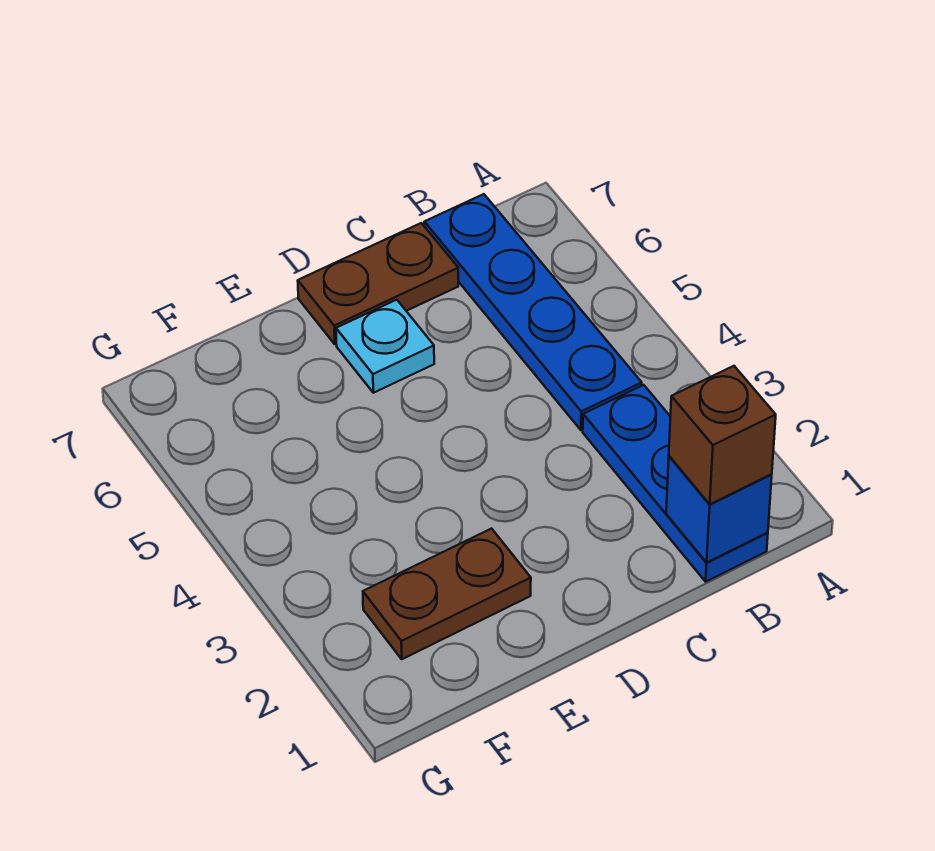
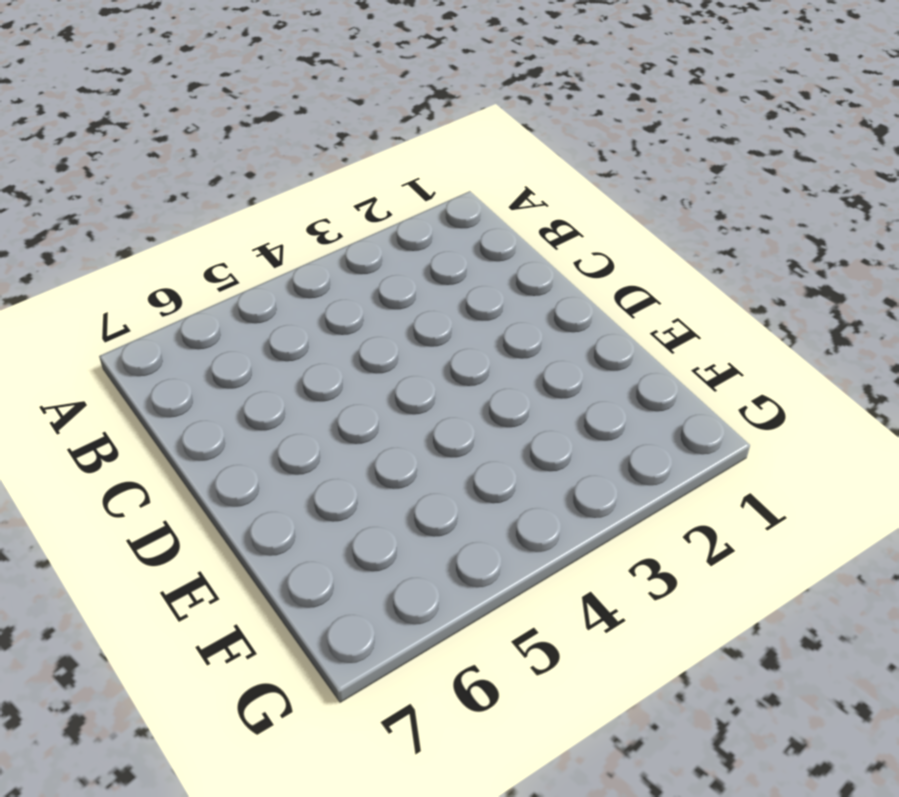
none -> blue 1x3 plate [583,385,768,582]
none -> blue 1x4 plate [424,194,642,430]

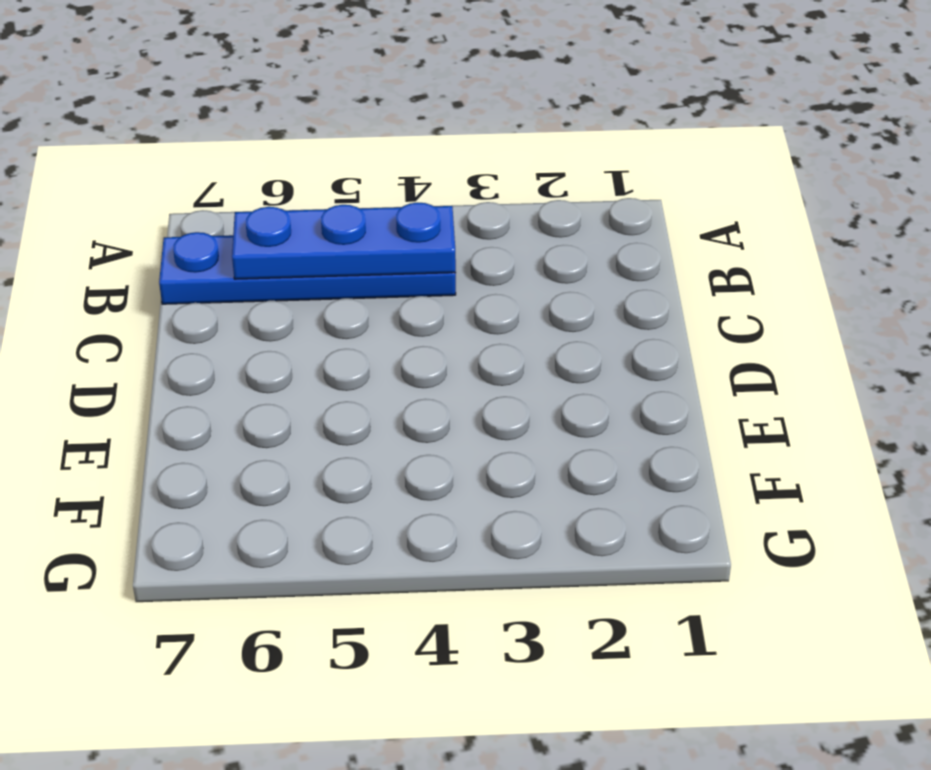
blue 1x3 plate [232,202,456,279] -> blue 1x3 plate moved to [583,385,768,582]
none -> brown 1x2 plate [298,223,458,344]
none -> cyan 1x1 plate [336,300,434,393]

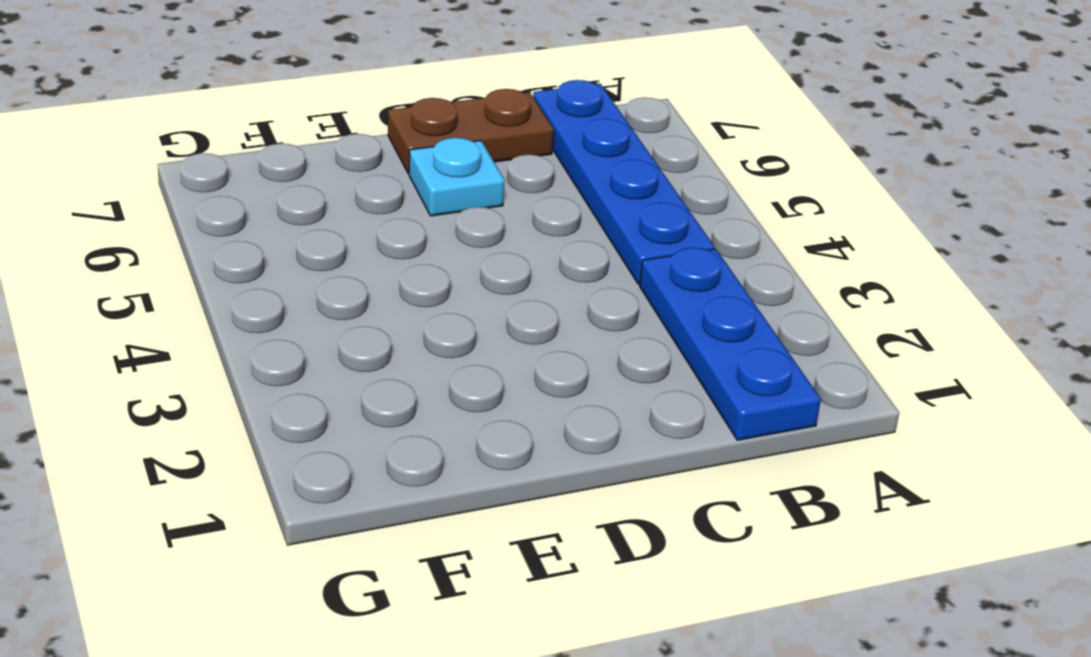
none -> brown 1x2 plate [363,529,531,659]
none -> blue 1x1 brick [666,456,772,562]

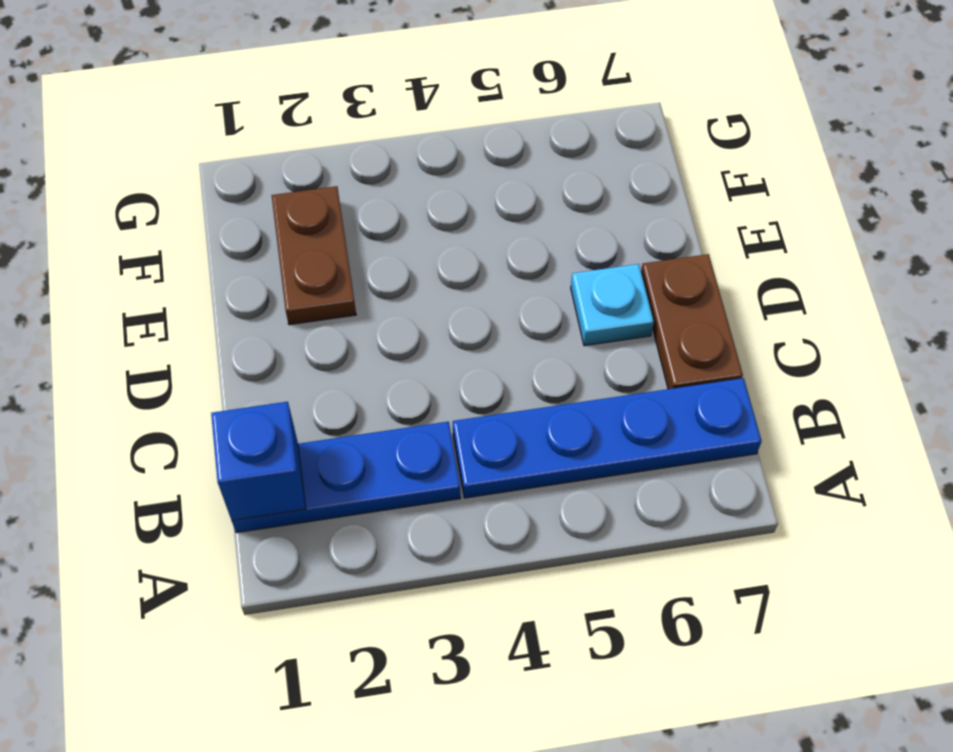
none -> brown 1x1 brick [669,366,776,504]

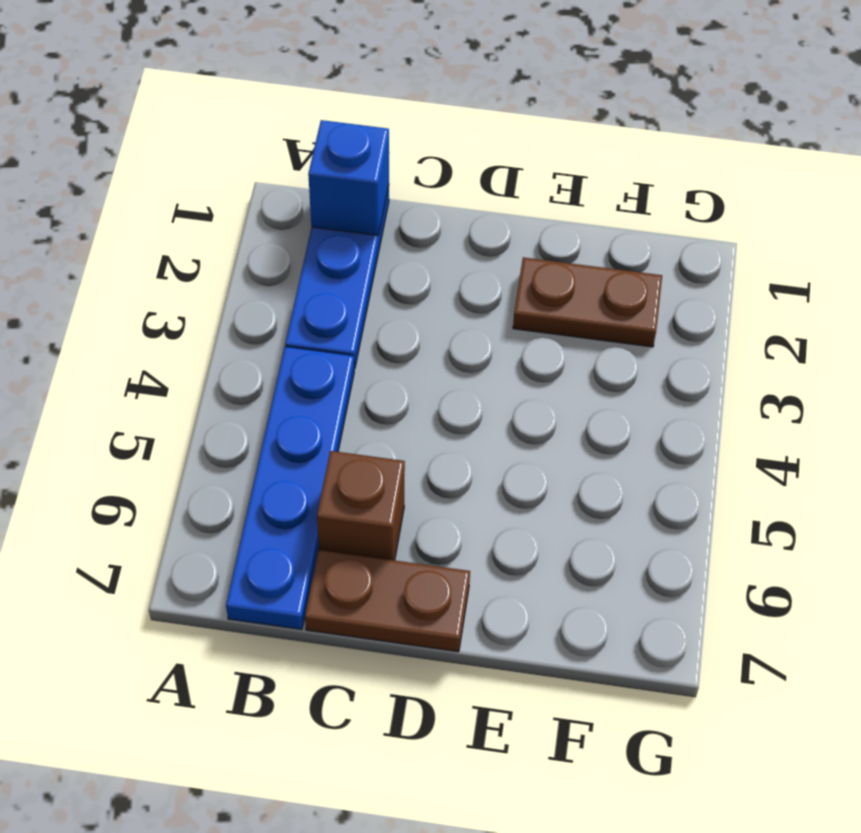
brown 1x1 brick [317,451,405,560] -> brown 1x1 brick moved to [669,366,776,504]
none -> cyan 1x1 plate [336,300,434,393]

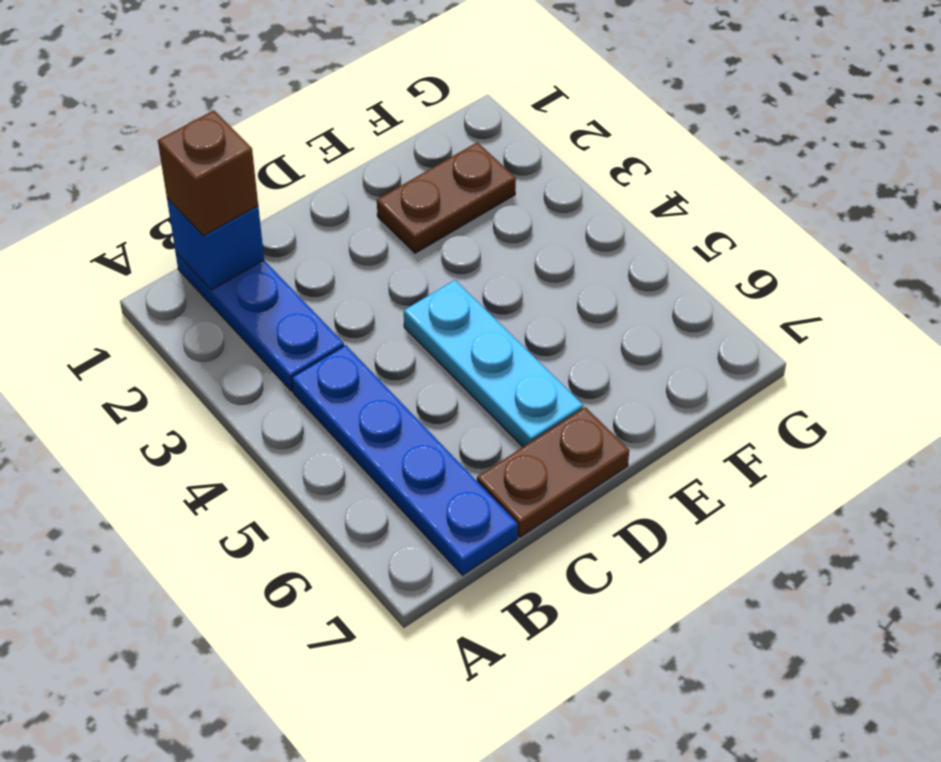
cyan 1x3 plate [404,280,583,447] -> cyan 1x1 plate [336,300,434,393]

